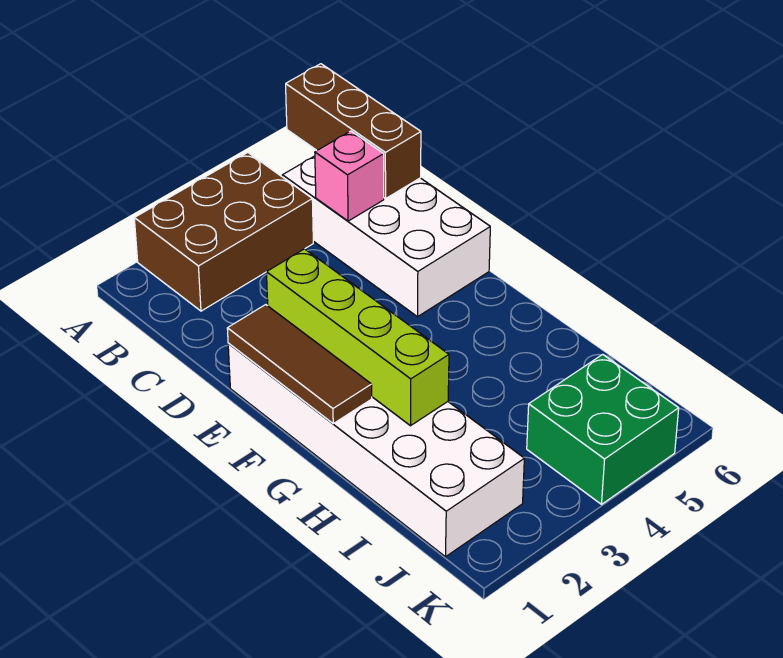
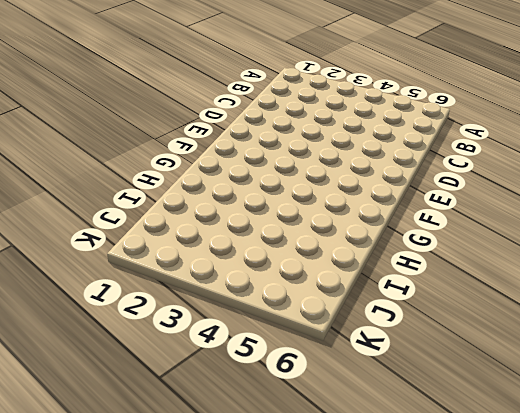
none -> brown 2x3 brick [134,153,313,311]
none -> white 2x4 brick [282,156,490,317]

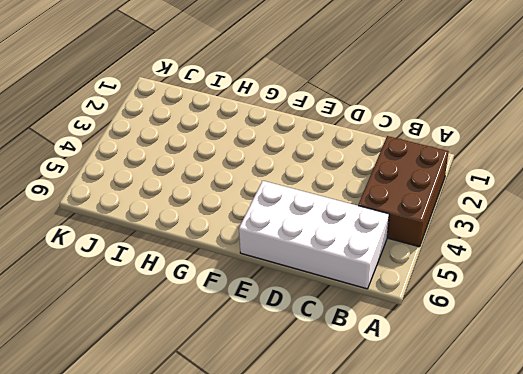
none -> white 2x6 brick [228,343,524,557]
none -> green 2x2 brick [527,354,679,504]

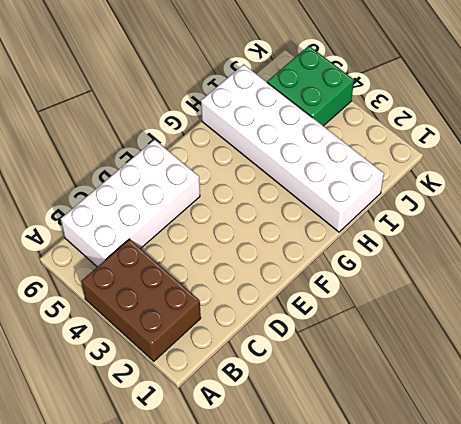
white 2x6 brick [201,64,384,232] -> white 2x6 brick turned to [228,343,524,557]
none -> brown 1x3 brick [286,64,421,199]
none -> pink 1x1 brick [315,131,384,221]

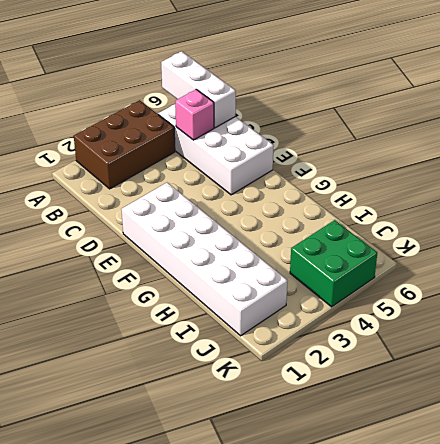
white 1x3 brick [161,51,236,128] -> brown 1x3 brick [286,64,421,199]
none -> brown 1x3 tile [227,305,372,423]
none -> lime 1x4 brick [267,249,449,426]

